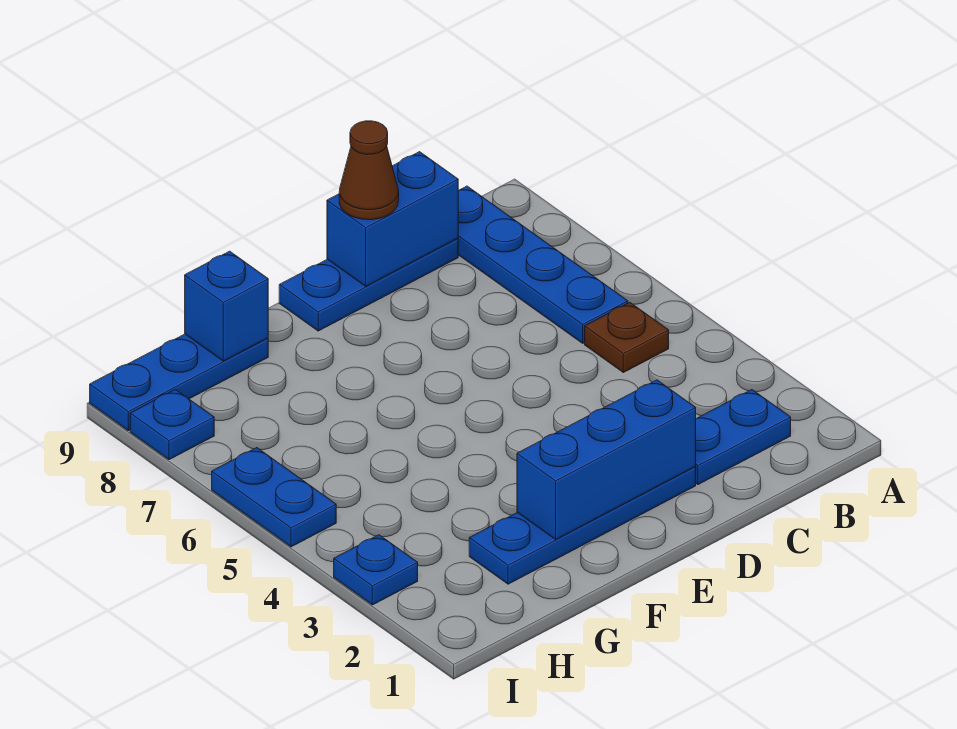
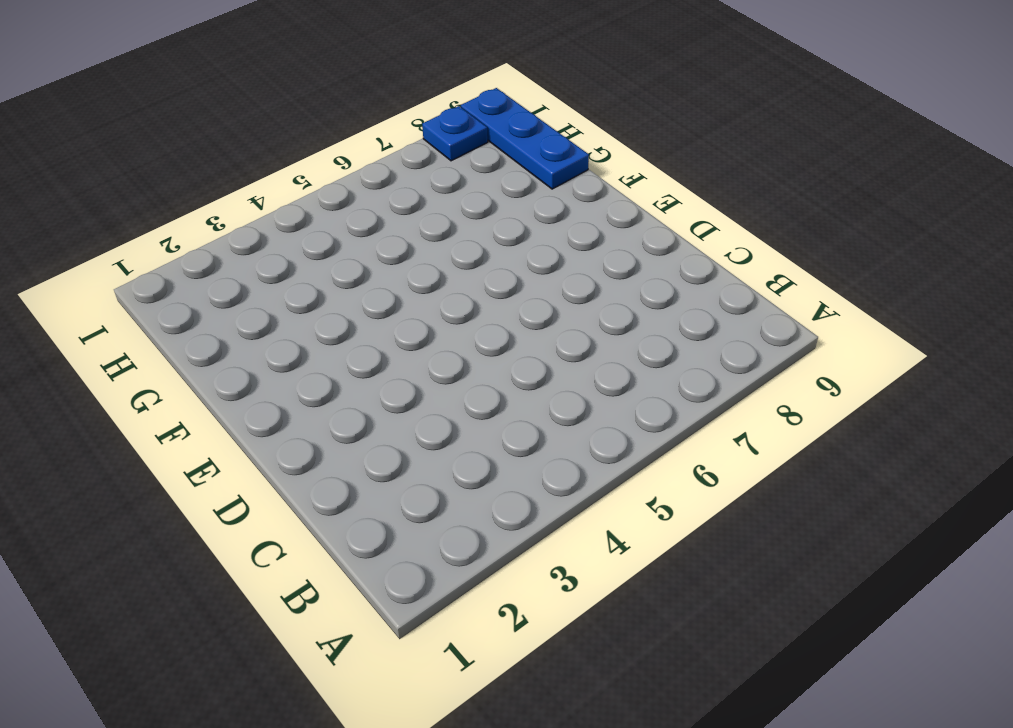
none -> blue 1x2 plate [695,390,791,485]
none -> brown 1x1 plate [585,302,669,373]
none -> blue 1x4 plate [458,186,628,343]

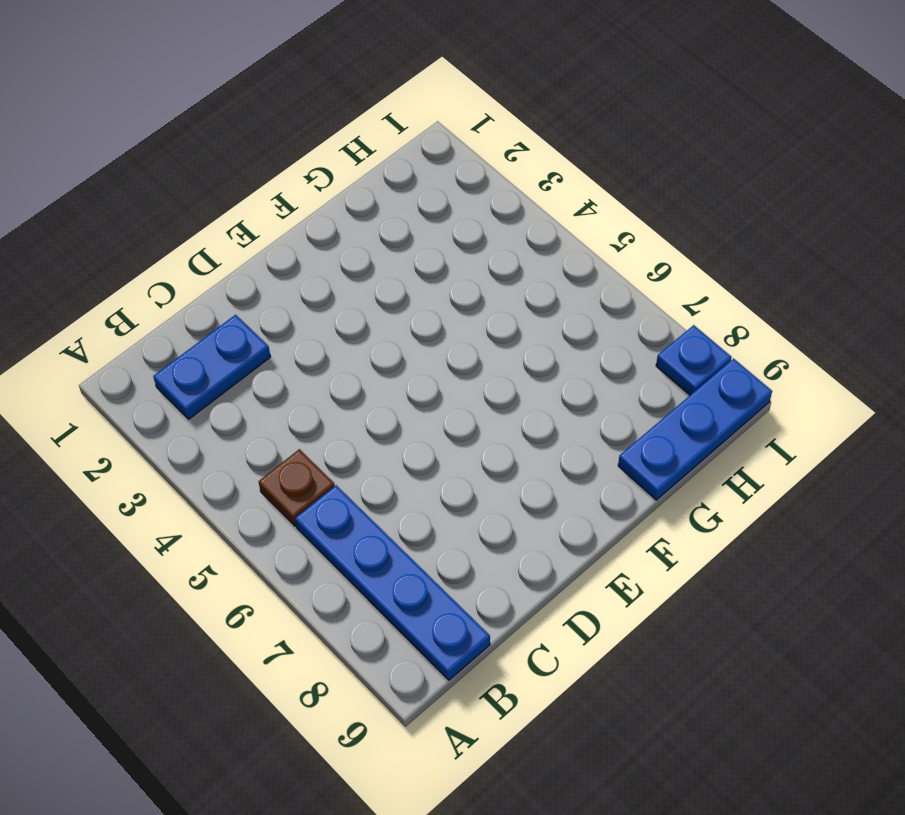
none -> blue 1x3 plate [279,238,458,331]
none -> blue 1x4 plate [469,467,696,584]
none -> blue 1x1 plate [334,535,418,605]

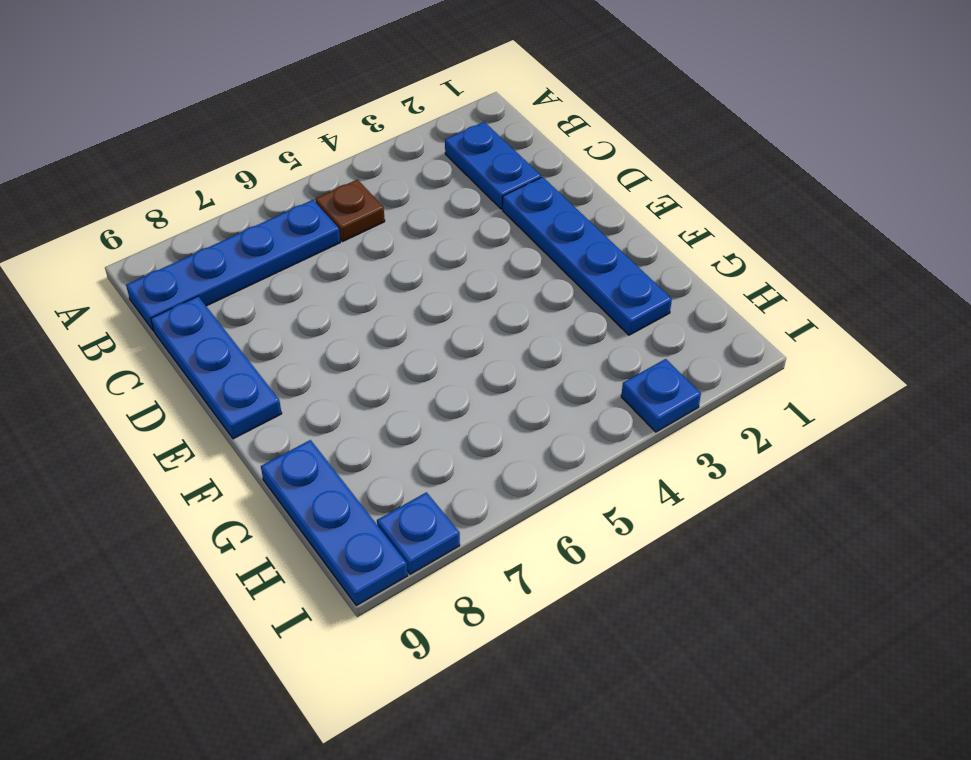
none -> blue 1x2 plate [212,448,336,547]
none -> blue 1x2 brick [327,152,458,286]
none -> blue 1x3 brick [517,380,696,539]

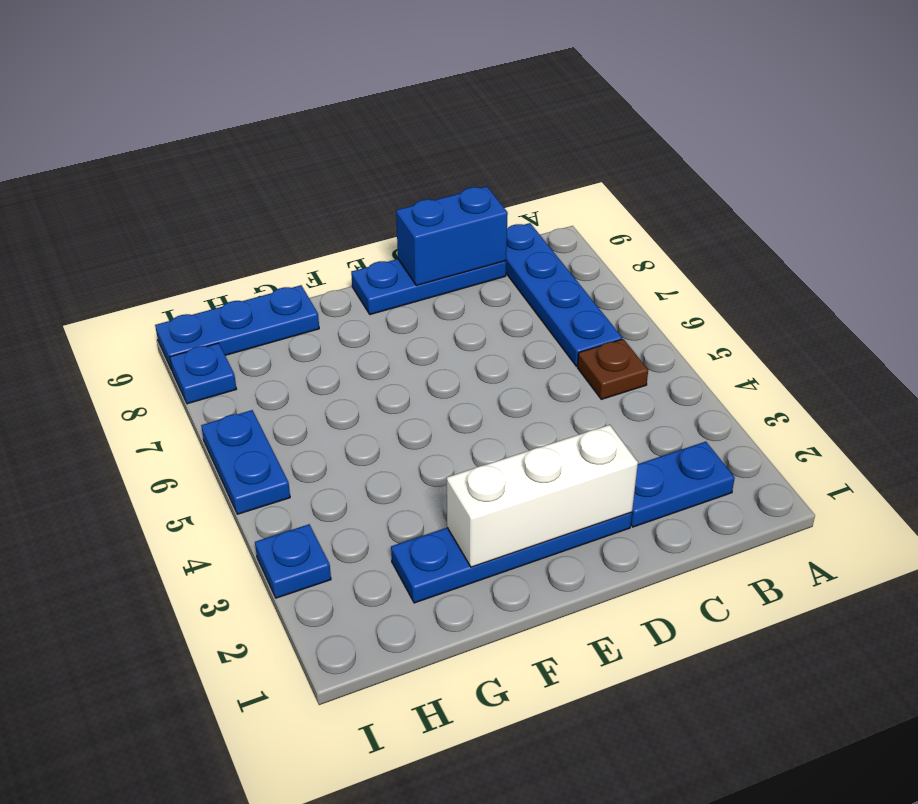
white 1x3 brick [447,425,638,567] -> blue 1x3 brick [517,380,696,539]
none -> blue 1x1 brick [185,251,268,361]
none -> brown 1x1 cone [339,121,399,220]

